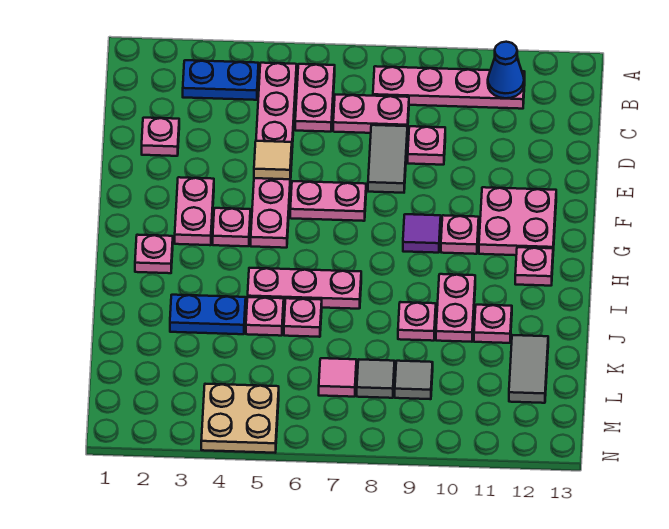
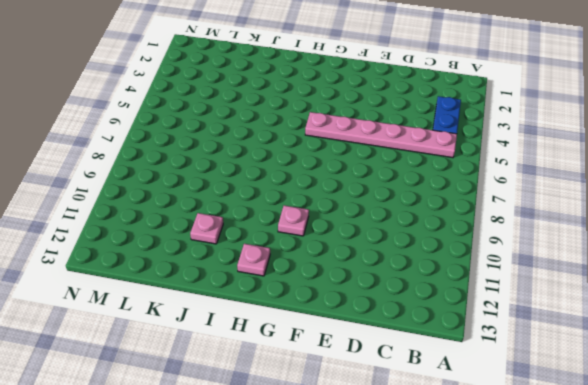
none -> pink 1x2 plate [295,64,335,132]
none -> pink 1x4 plate [373,66,525,109]
none -> pink 1x2 plate [333,95,409,134]
none -> pink 1x1 plate [142,118,179,156]

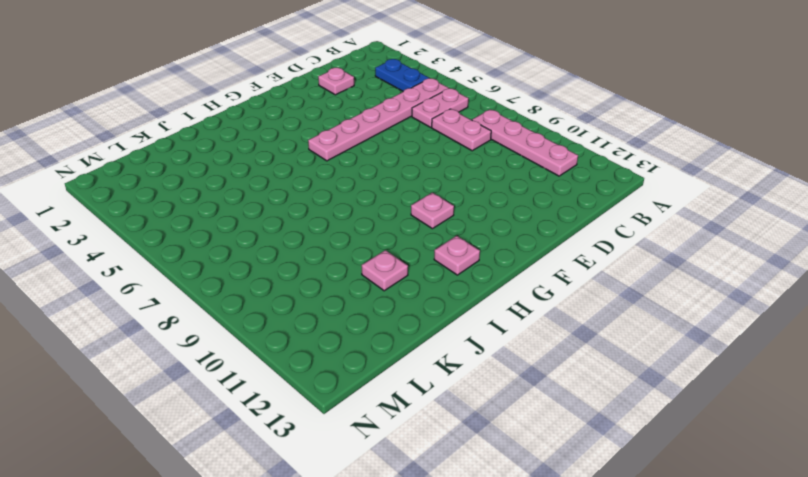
none -> grey 1x2 tile [368,125,407,193]
none -> pink 1x1 plate [408,126,445,165]
none -> pink 1x2 plate [175,177,214,245]
none -> pink 1x2 plate [290,181,366,221]

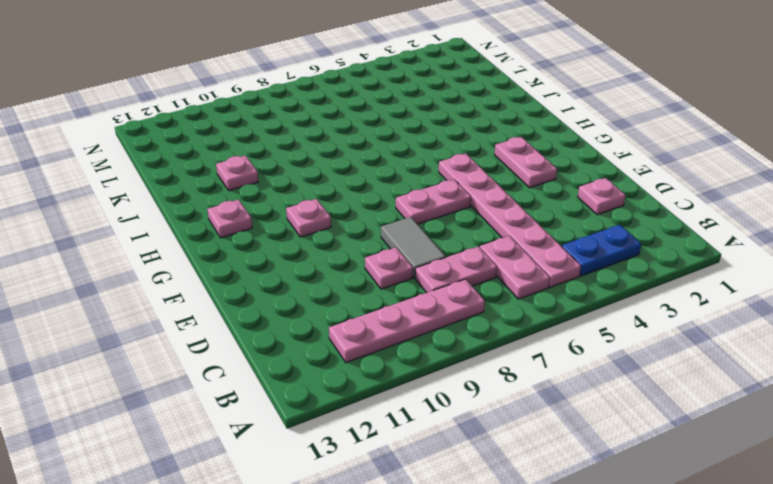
none -> pink 2x2 plate [479,187,556,255]
none -> pink 1x1 plate [213,208,250,246]
none -> purple 1x1 tile [403,214,441,253]
none -> pink 1x1 plate [135,235,173,273]

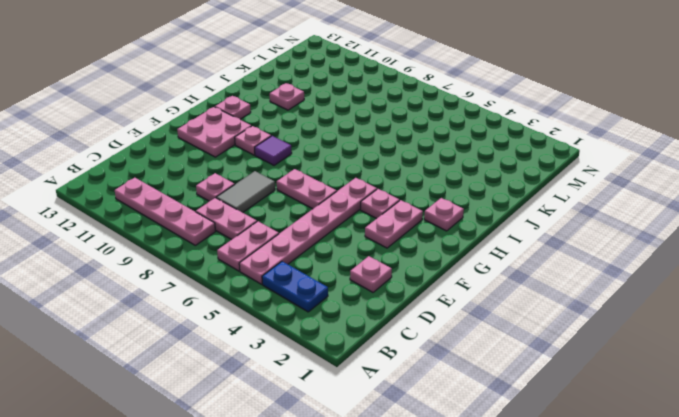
none -> pink 1x3 plate [248,268,361,309]
none -> pink 1x2 plate [436,274,475,342]
none -> blue 1x2 plate [170,295,246,334]
none -> pink 1x1 plate [246,297,284,336]

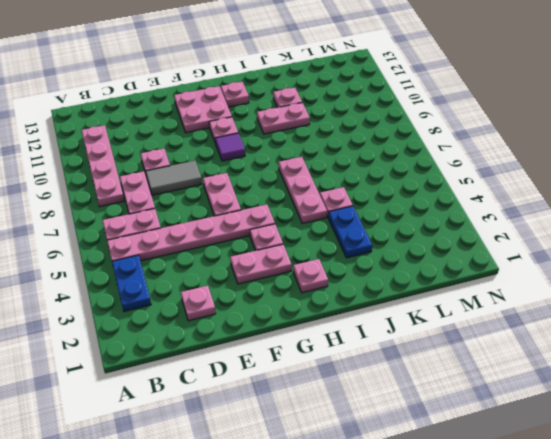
none -> pink 1x1 plate [284,298,322,337]
none -> pink 1x1 plate [398,302,436,341]
none -> grey 1x2 tile [509,335,548,403]
none -> pink 1x1 tile [319,358,356,397]

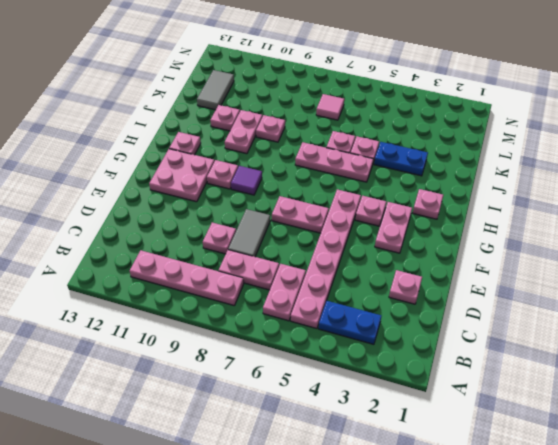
none -> grey 1x1 tile [357,360,395,398]
none -> grey 1x1 tile [395,361,433,399]
none -> tan 2x2 plate [201,384,279,453]
none -> blue 1x1 cone [488,42,524,98]

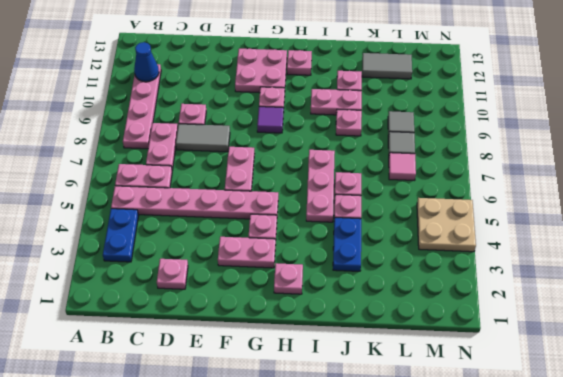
none -> tan 1x1 tile [254,141,292,179]

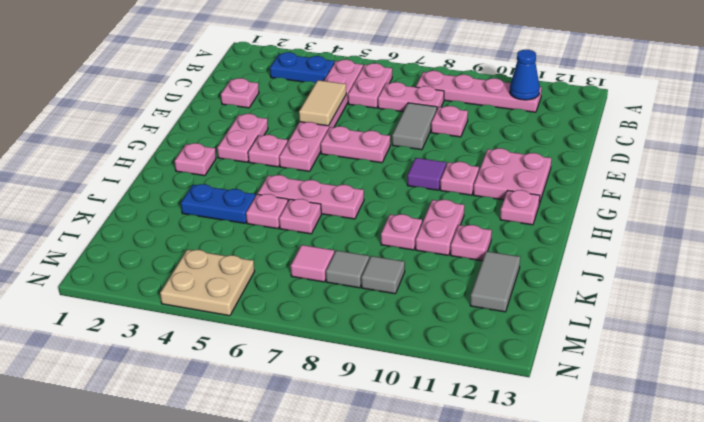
tan 1x2 tile [299,80,346,126] -> tan 1x1 tile [254,141,292,179]

